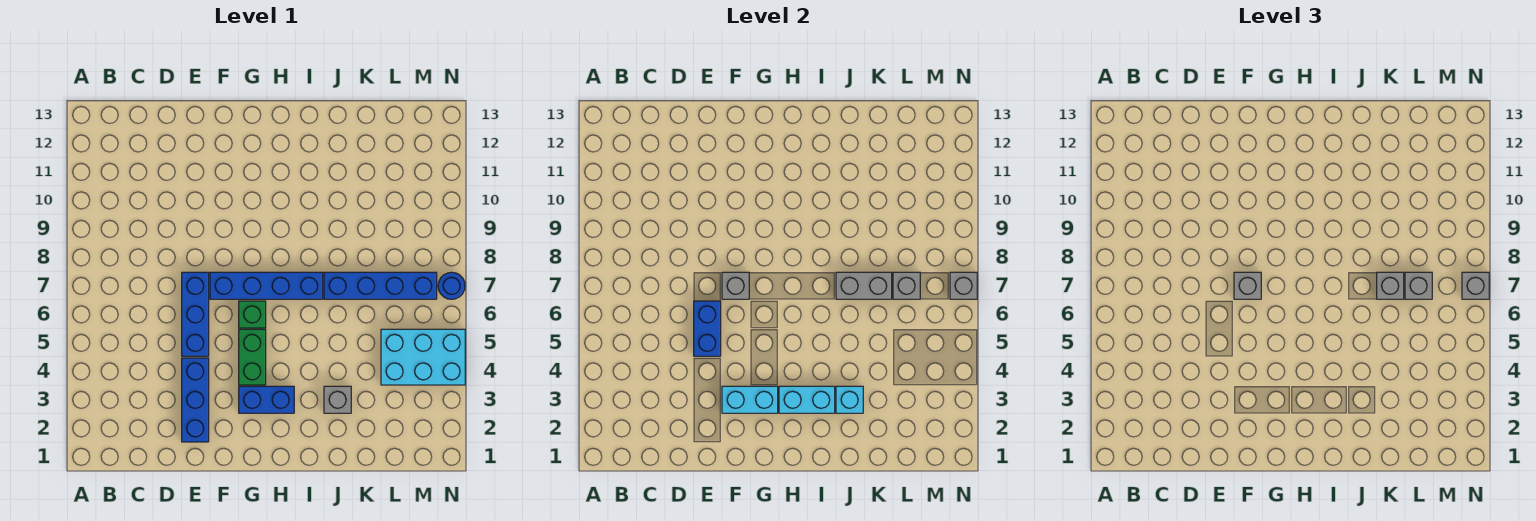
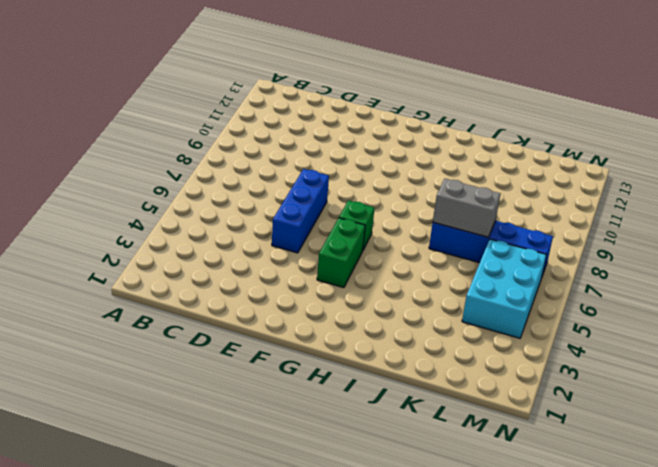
cyan 2x3 brick [462,239,547,338] -> cyan 2x3 brick turned to [381,329,465,385]
none -> blue 1x3 brick [182,358,209,442]
none -> blue 1x4 brick [210,272,323,299]
none -> blue 1x2 brick [239,386,294,413]

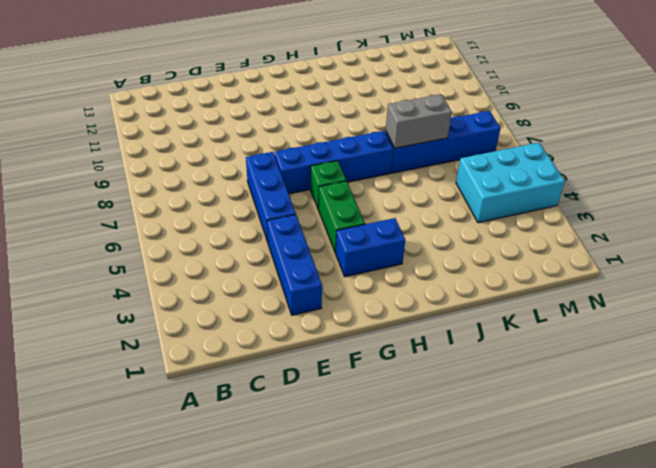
none -> grey 1x1 brick [324,386,351,413]
none -> blue 1x1 round brick [438,272,465,299]
none -> blue 1x2 brick [694,301,721,356]

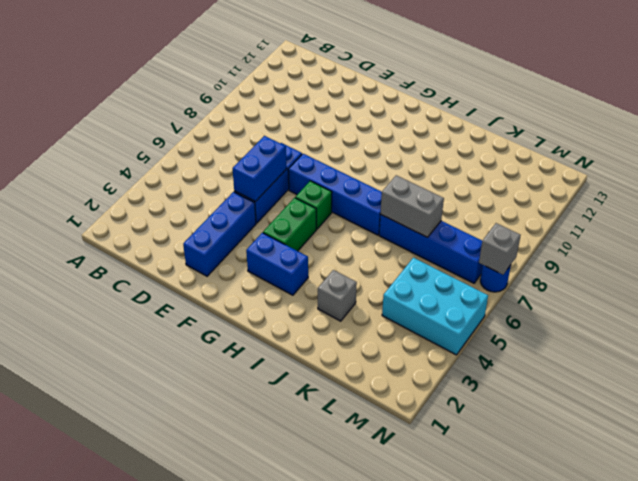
none -> cyan 1x2 brick [722,386,778,413]
none -> grey 1x1 brick [722,272,749,299]
none -> cyan 1x2 brick [779,386,835,413]

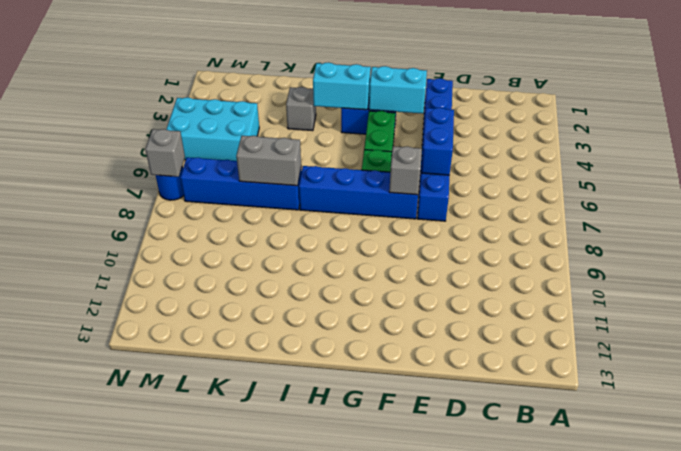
none -> cyan 1x1 brick [836,386,863,413]
none -> grey 1x1 brick [893,272,920,299]
none -> grey 1x1 brick [1234,272,1261,299]

